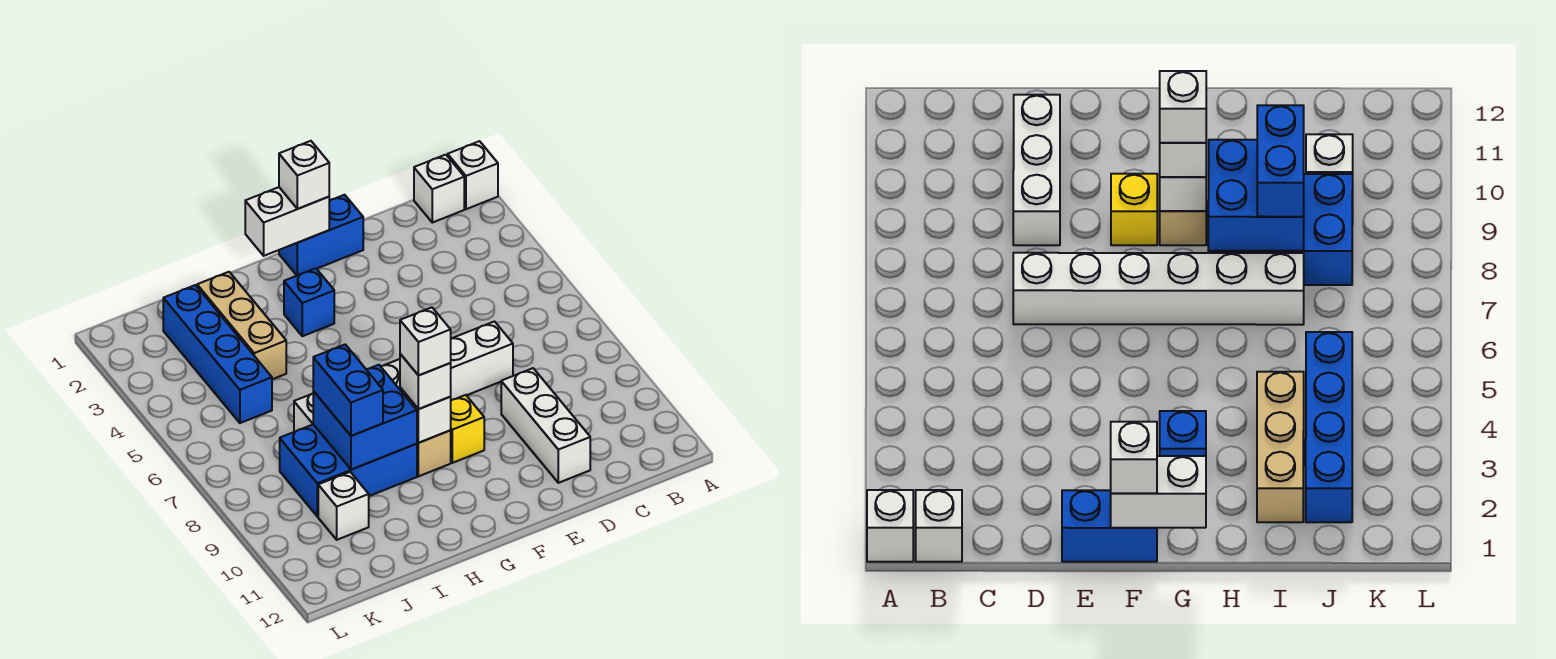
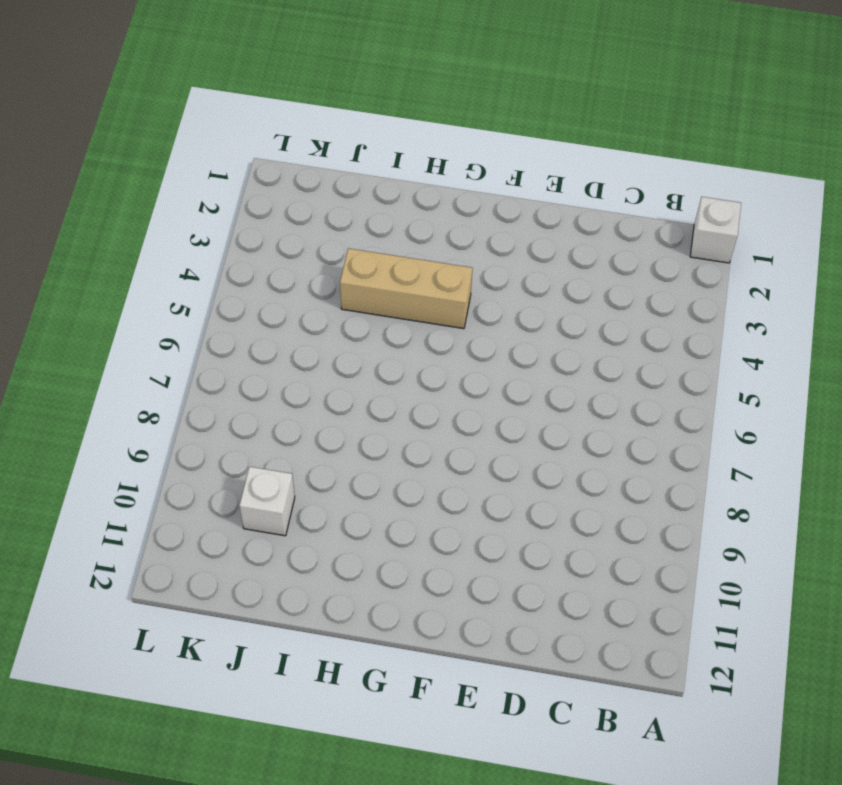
tan 1x3 brick [340,248,473,329] -> tan 1x3 brick turned to [197,272,286,379]
none -> white 1x1 brick [414,155,464,223]
none -> white 1x6 brick [294,322,513,432]
none -> white 1x3 brick [501,368,590,483]

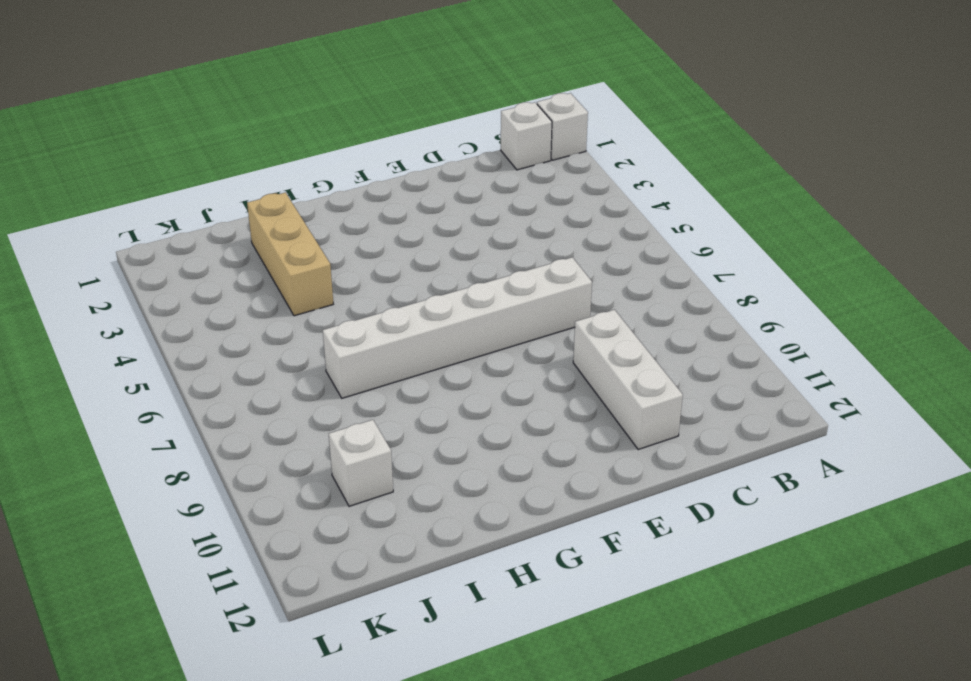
none -> blue 1x2 brick [279,195,363,275]
none -> yellow 1x1 brick [450,395,484,463]
none -> blue 1x1 brick [284,268,334,336]

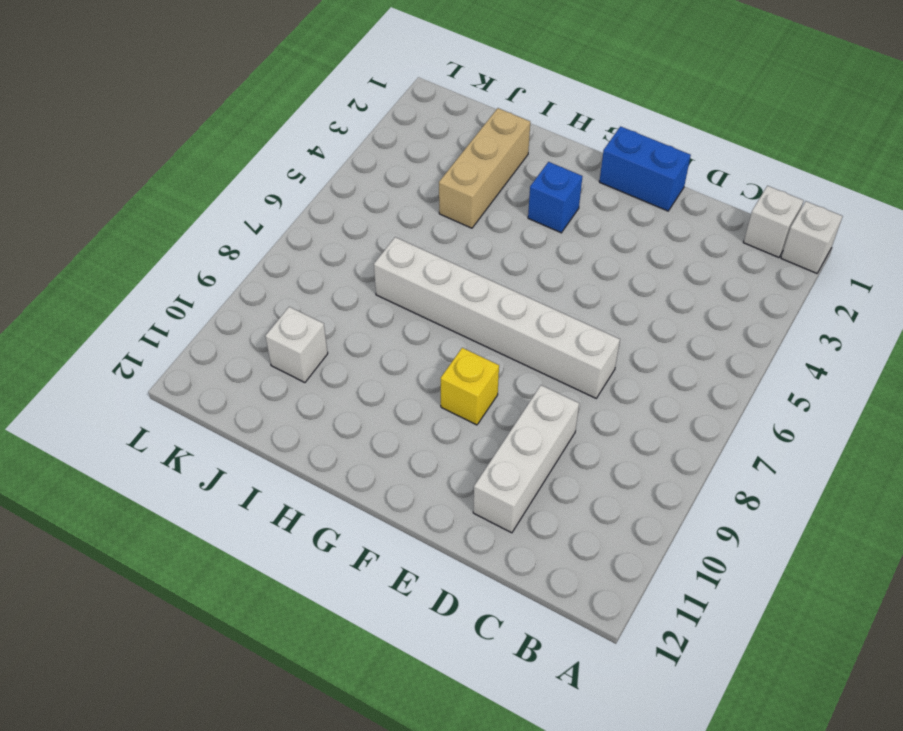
none -> tan 1x1 brick [417,431,451,476]
none -> blue 2x3 brick [280,424,417,516]
none -> blue 1x4 brick [163,285,272,423]

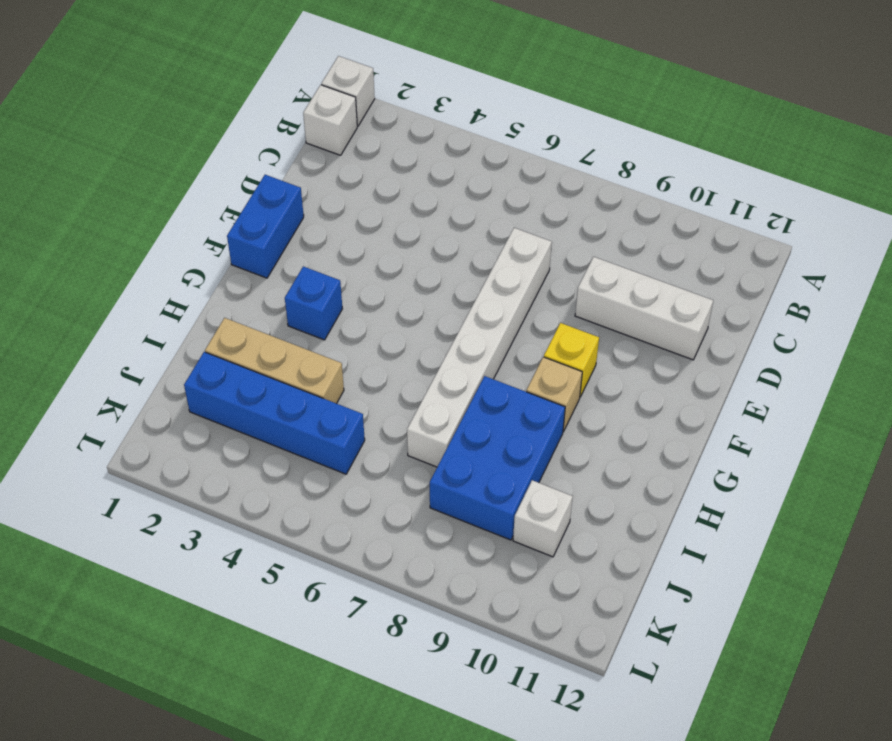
none -> white 1x2 brick [245,187,329,256]
none -> white 1x1 brick [400,388,451,443]
none -> blue 2x2 brick [313,365,417,470]

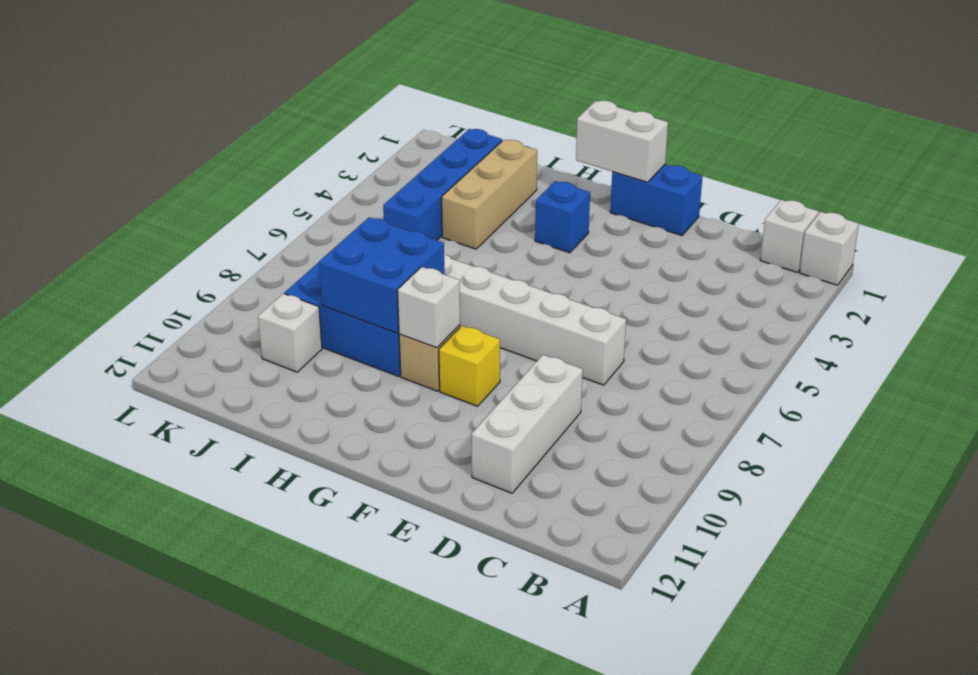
none -> white 1x1 brick [279,141,329,209]
none -> white 1x1 brick [400,354,451,409]
none -> blue 1x2 brick [313,345,383,436]

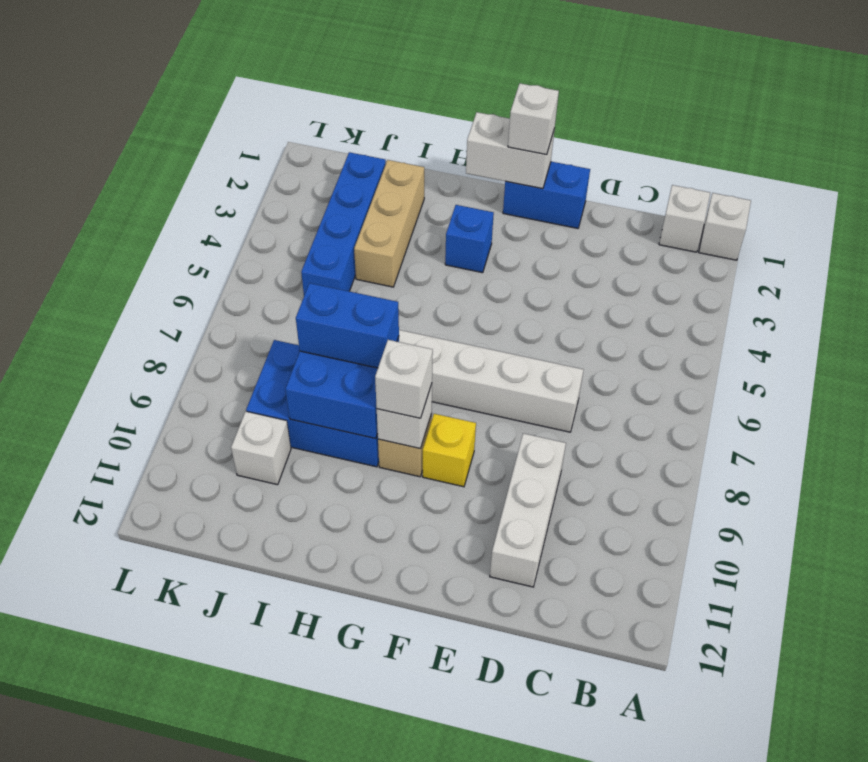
blue 1x2 brick [296,283,399,368] -> blue 1x2 brick turned to [313,345,383,436]
none -> white 1x1 brick [400,307,451,375]

